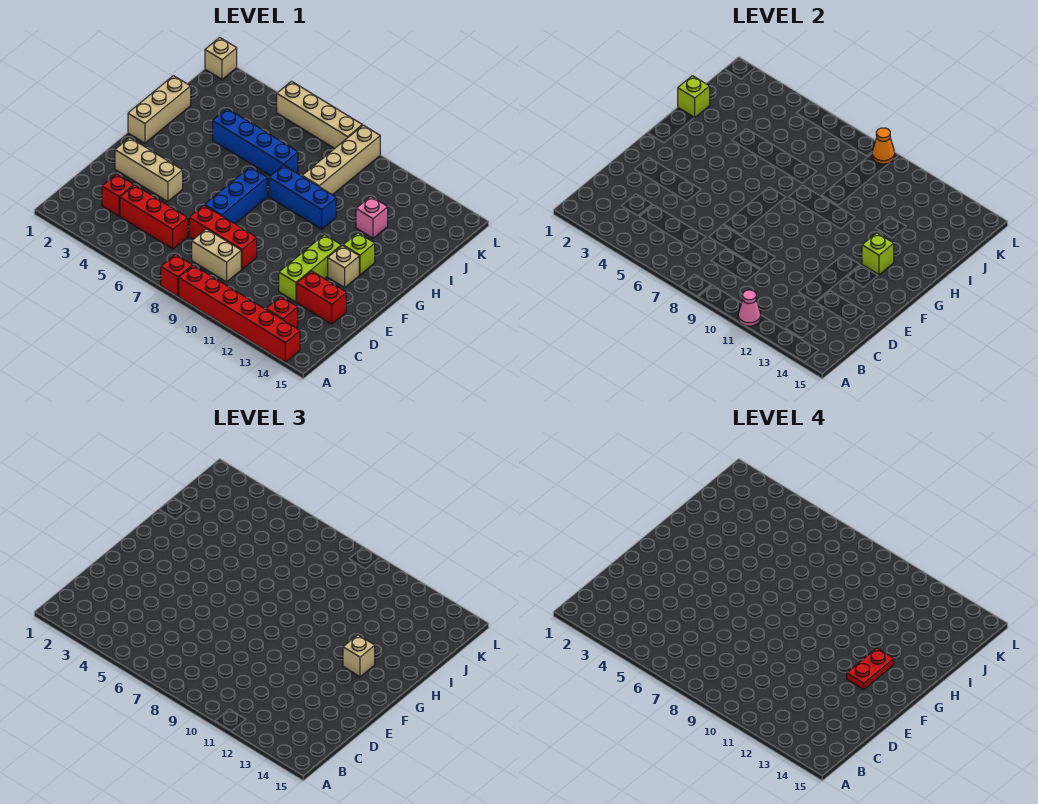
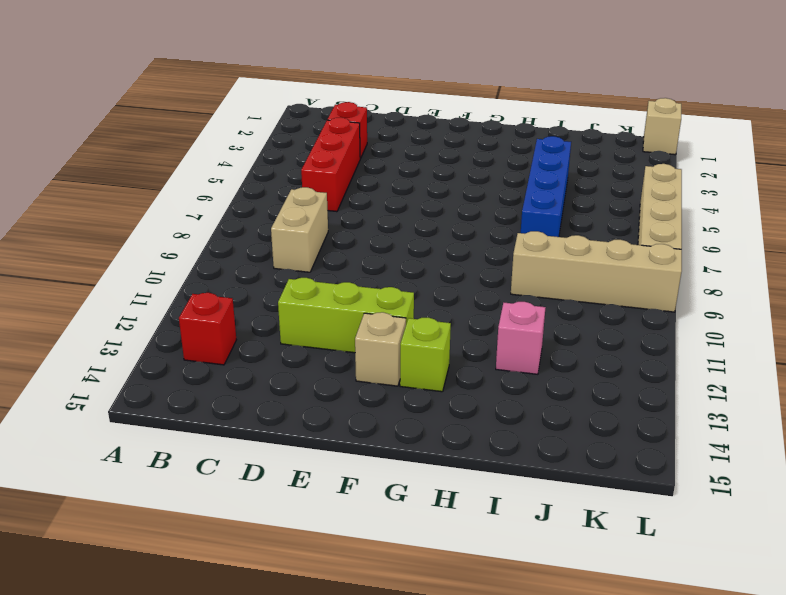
none -> red 1x1 brick [161,254,193,296]
none -> red 1x6 brick [179,265,300,362]
none -> red 1x3 brick [189,205,257,269]

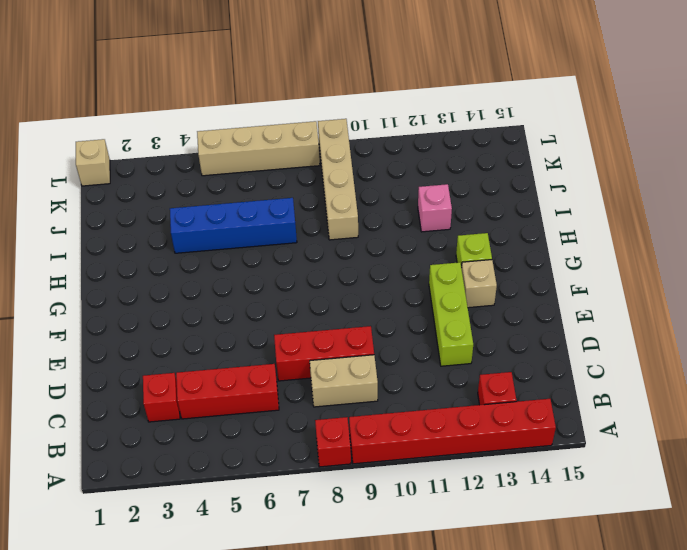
none -> red 1x2 brick [297,271,346,324]
none -> tan 1x3 brick [115,138,183,202]
none -> blue 1x3 brick [205,167,267,224]

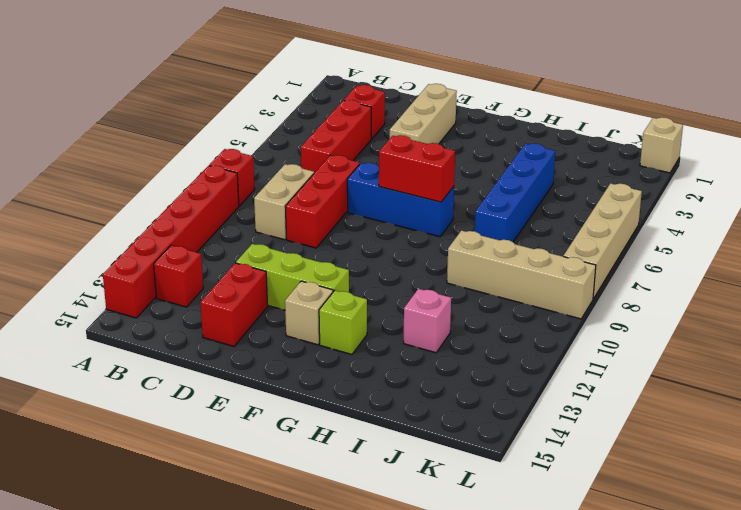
red 1x2 brick [379,135,455,202] -> none
none -> tan 1x3 brick [128,76,191,143]
none -> blue 1x3 brick [269,165,336,229]
none -> pink 1x1 cone [738,290,761,326]

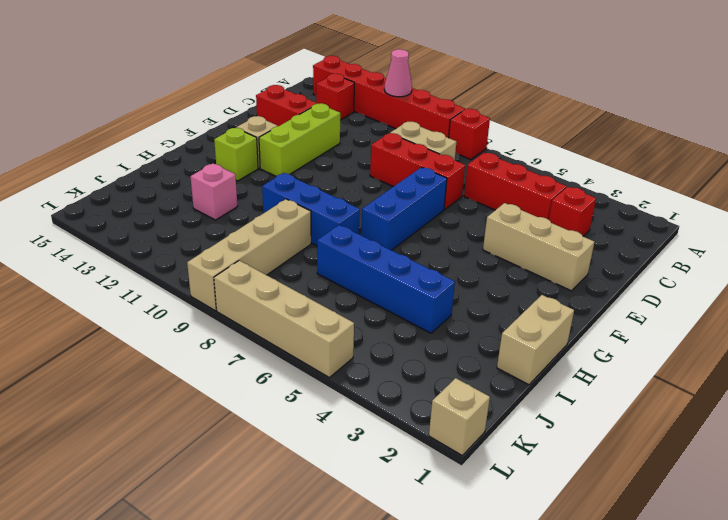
tan 1x2 brick [497,295,574,385] -> tan 1x3 brick [128,76,191,143]
none -> lime 1x1 brick [862,233,894,275]
none -> lime 1x1 brick [678,76,710,118]
none -> orange 1x1 cone [872,128,895,164]

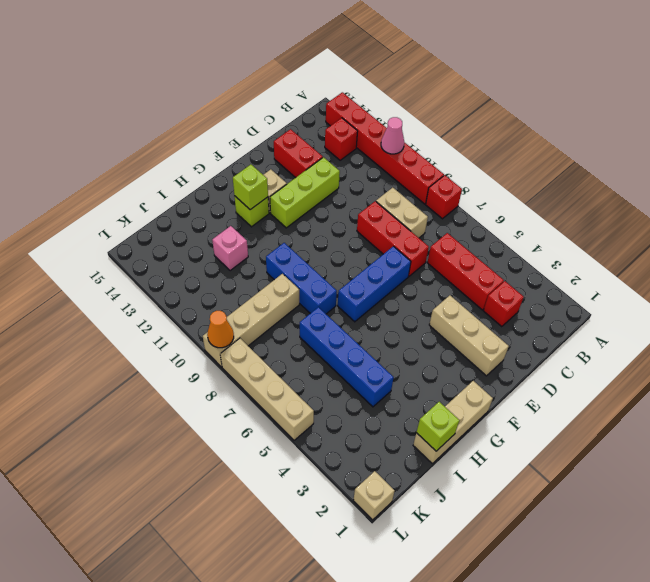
none -> tan 1x1 brick [343,635,375,677]
none -> red 1x2 plate [847,648,894,689]

